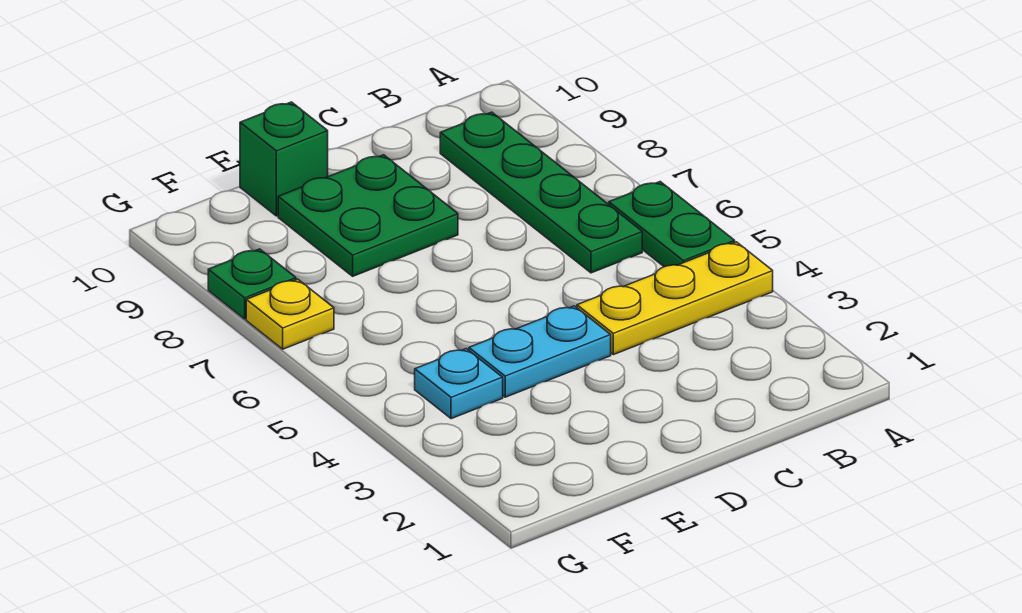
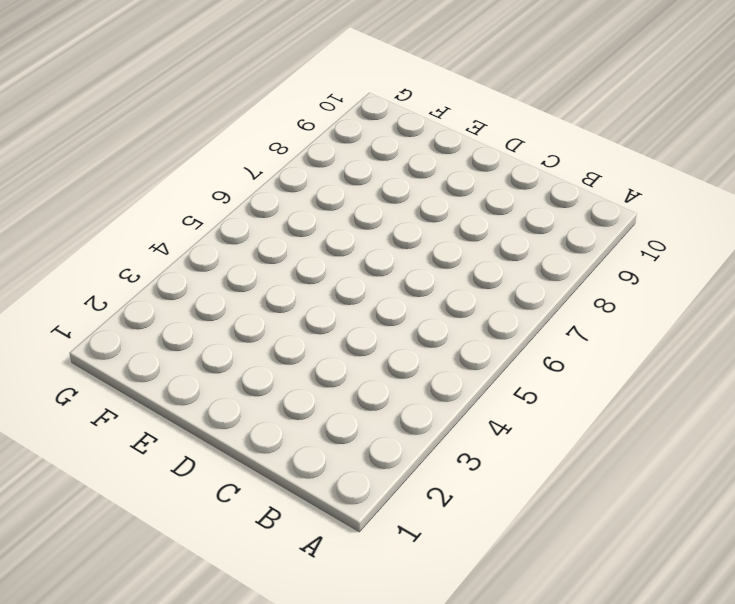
none -> yellow 1x3 plate [577,242,773,355]
none -> green 1x2 plate [609,182,735,267]

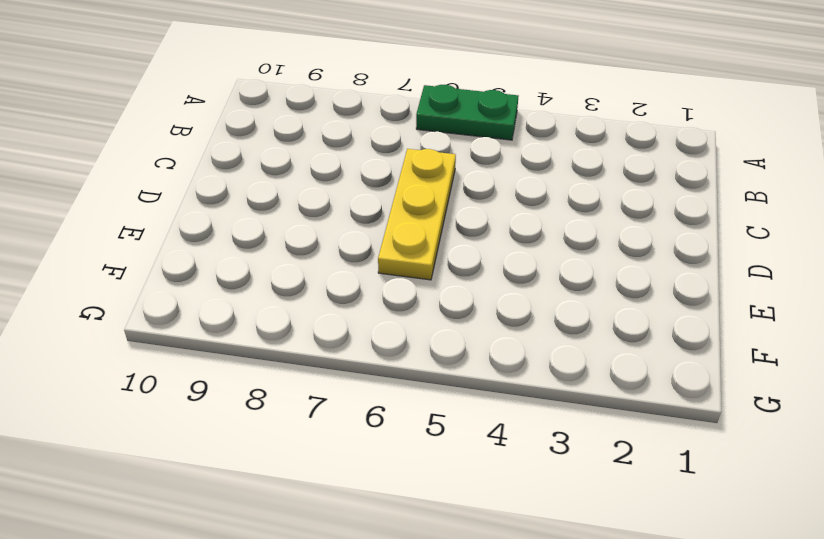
yellow 1x3 plate [378,149,456,280] -> yellow 1x3 plate moved to [577,242,773,355]
none -> green 1x4 plate [440,112,642,273]
none -> cyan 1x2 plate [469,306,611,397]

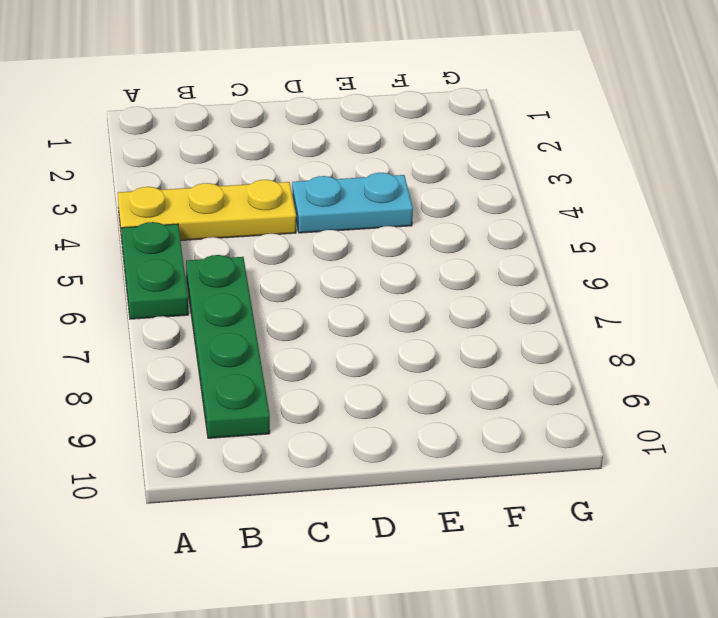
none -> green 2x2 plate [278,155,458,276]
none -> green 1x1 brick [240,102,328,216]

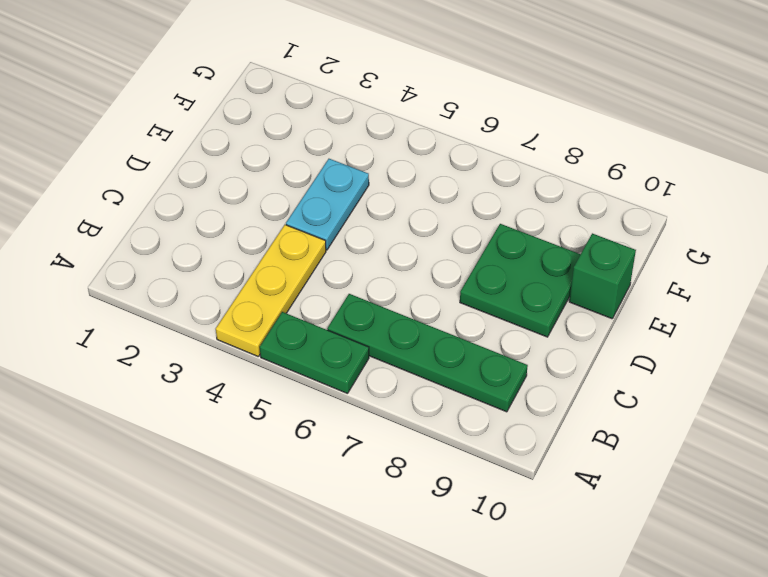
none -> cyan 1x1 plate [415,349,503,419]
none -> yellow 1x1 plate [246,279,334,349]

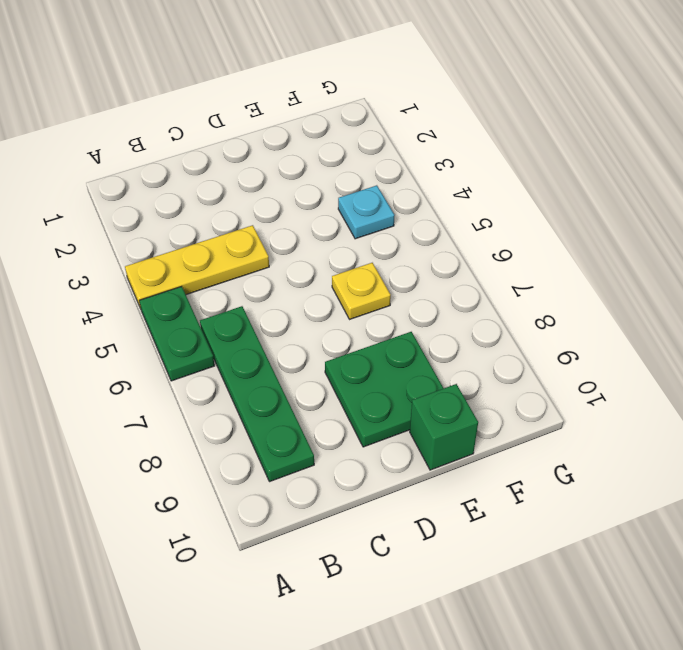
yellow 1x1 plate [332,263,391,319] -> yellow 1x1 plate moved to [246,279,334,349]
none -> cyan 1x2 plate [469,306,611,397]
none -> green 1x1 plate [208,249,296,319]

